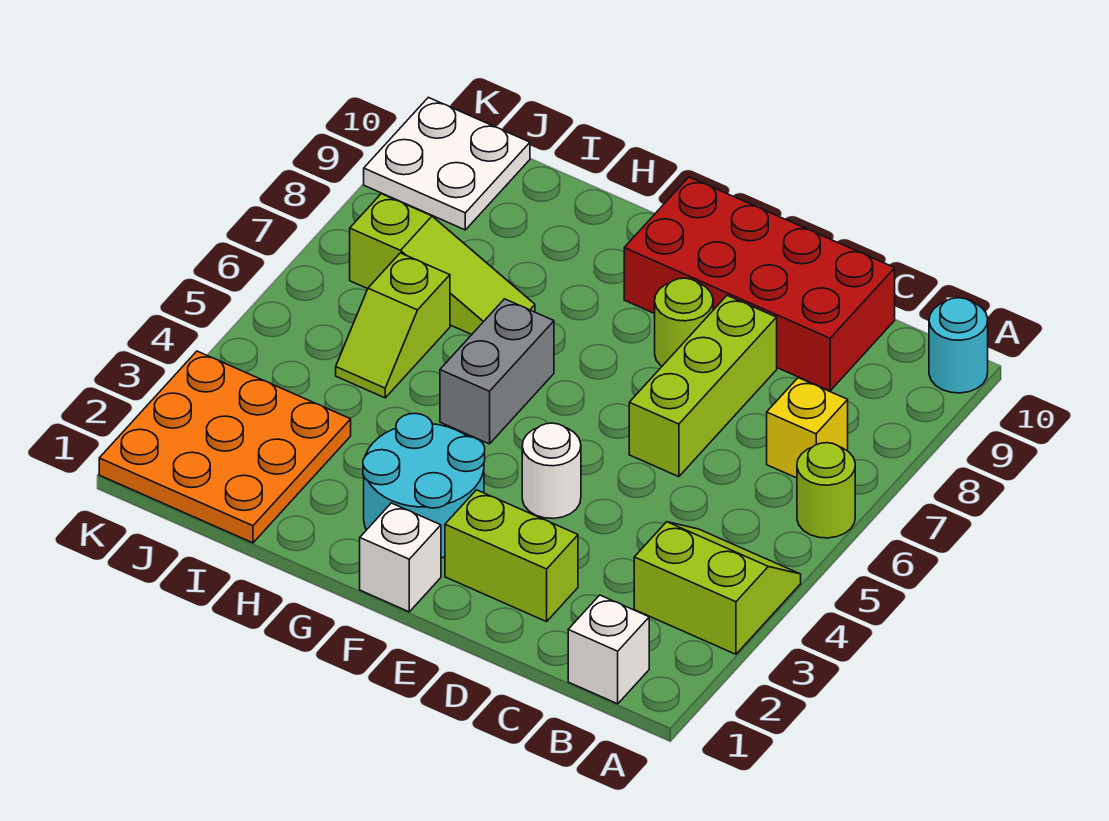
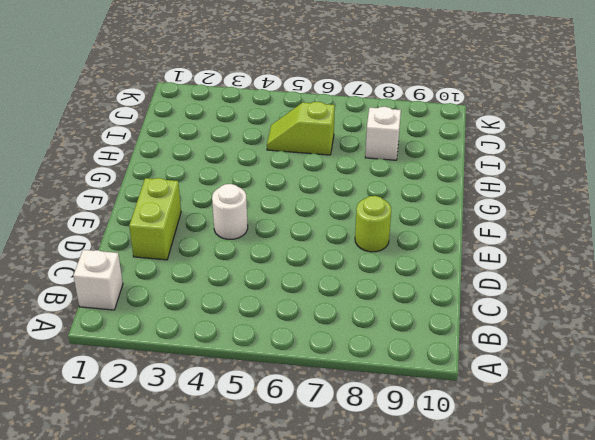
white 1x1 brick [365,107,401,160] -> white 1x1 brick moved to [360,503,441,612]
none -> lime 2x2 slope [634,522,801,654]
none -> lime 1x1 round brick [797,443,855,538]
none -> cyan 1x1 round brick [929,298,988,393]

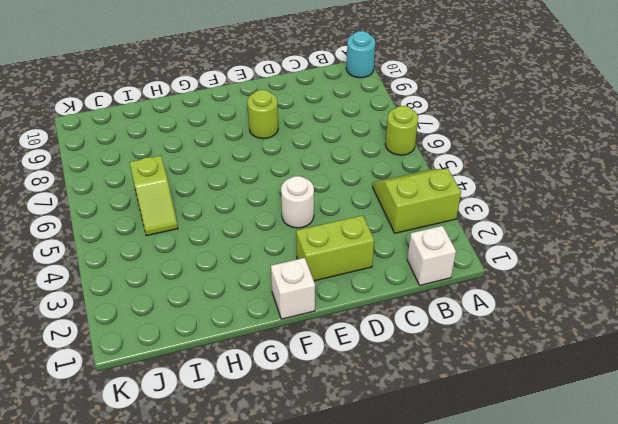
none -> yellow 1x1 brick [767,378,848,478]
none -> red 2x4 brick [624,177,895,391]
none -> lime 1x3 brick [629,296,777,477]

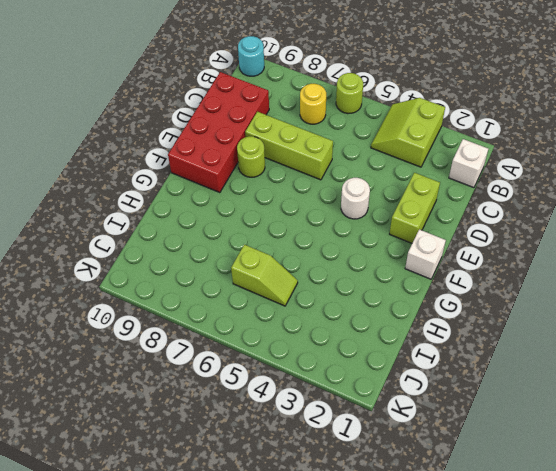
yellow 1x1 round brick [300,84,326,124] -> yellow 1x1 brick [767,378,848,478]
none -> cyan 2x2 round brick [363,414,485,558]
none -> grey 1x2 brick [440,299,554,444]
none -> lime 1x3 slope [350,194,535,334]

